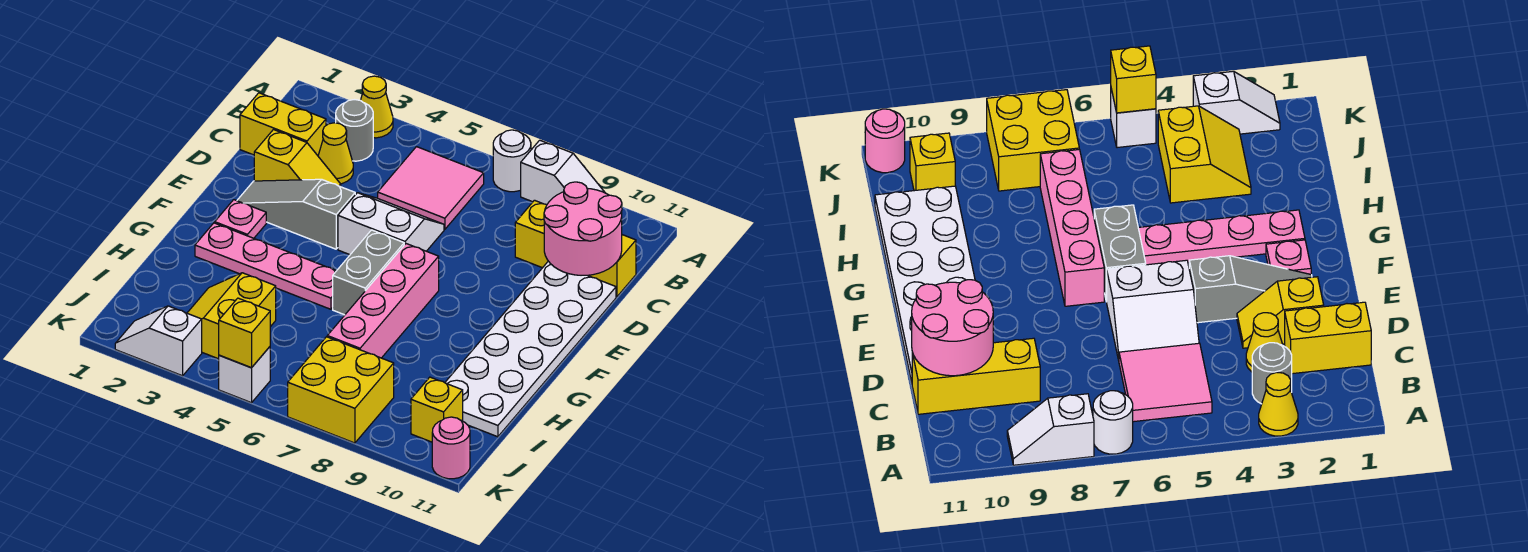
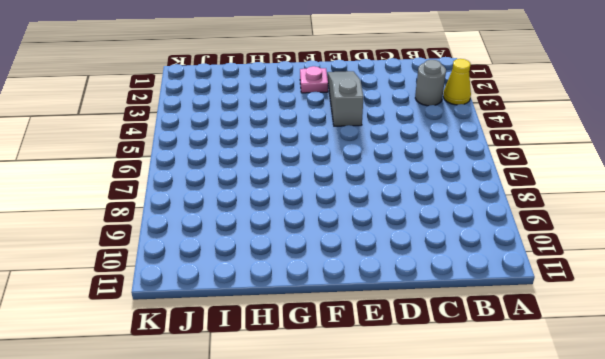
none -> white 1x1 round brick [493,130,531,192]
none -> white 1x2 slope [521,140,605,204]
none -> pink 2x2 tile [378,147,484,230]

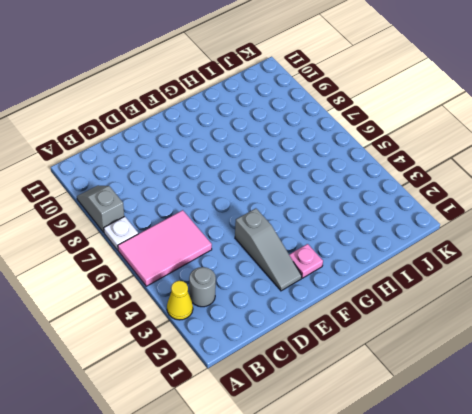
pink 2x3 tile [118,210,212,286] -> pink 2x2 tile [378,147,484,230]
white 1x1 plate [104,216,138,250] -> white 1x1 round brick [493,130,531,192]
grey 1x2 slope [77,185,124,232] -> white 1x2 slope [521,140,605,204]
none -> yellow 1x2 brick [240,93,326,156]
none -> yellow 1x1 cone [318,123,353,184]
none -> yellow 1x3 brick [515,200,636,297]

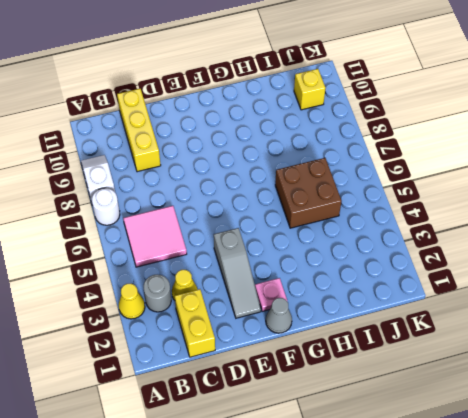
grey 1x1 cone [266,298,292,333] -> none
brown 2x2 brick [275,158,342,228] -> none
none -> yellow 1x2 slope [254,130,341,187]
none -> white 2x2 slope [338,193,444,255]
none -> white 2x6 plate [445,261,616,437]

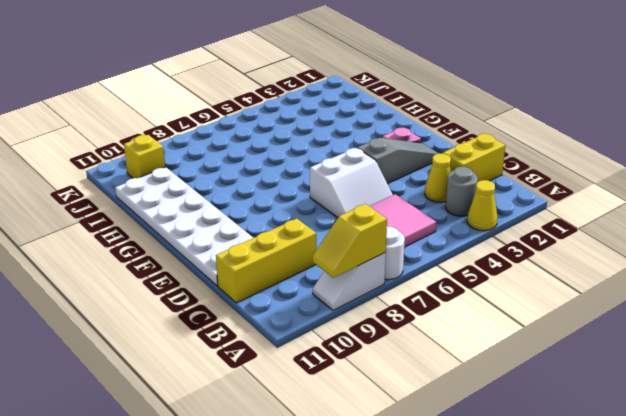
yellow 1x2 slope [313,204,387,278] -> yellow 1x2 slope moved to [254,130,341,187]
none -> grey 1x2 brick [333,230,404,315]
none -> pink 1x4 brick [327,244,439,358]
none -> pink 1x4 plate [195,223,336,309]

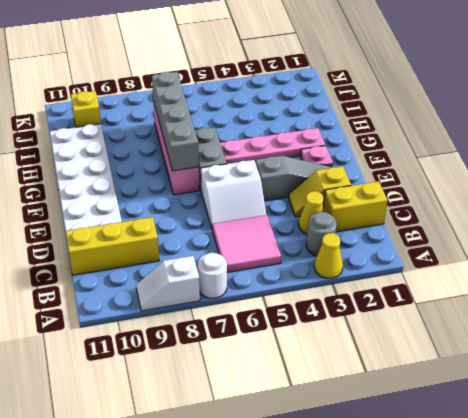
grey 1x4 brick [152,72,199,171] -> none
none -> yellow 2x2 slope [188,273,276,359]
none -> yellow 2x2 brick [288,337,394,443]
none -> white 1x2 slope [115,306,202,376]

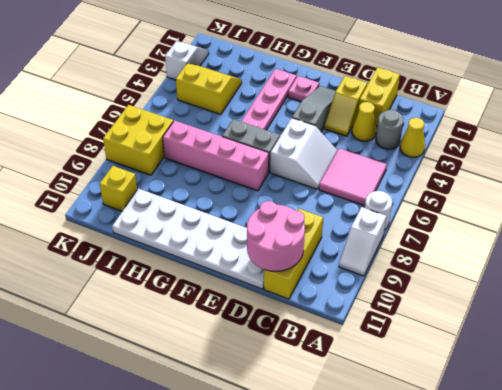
none -> white 1x1 brick [219,347,270,403]
none -> pink 1x1 round brick [432,417,470,479]
none -> yellow 1x1 brick [219,298,270,368]

